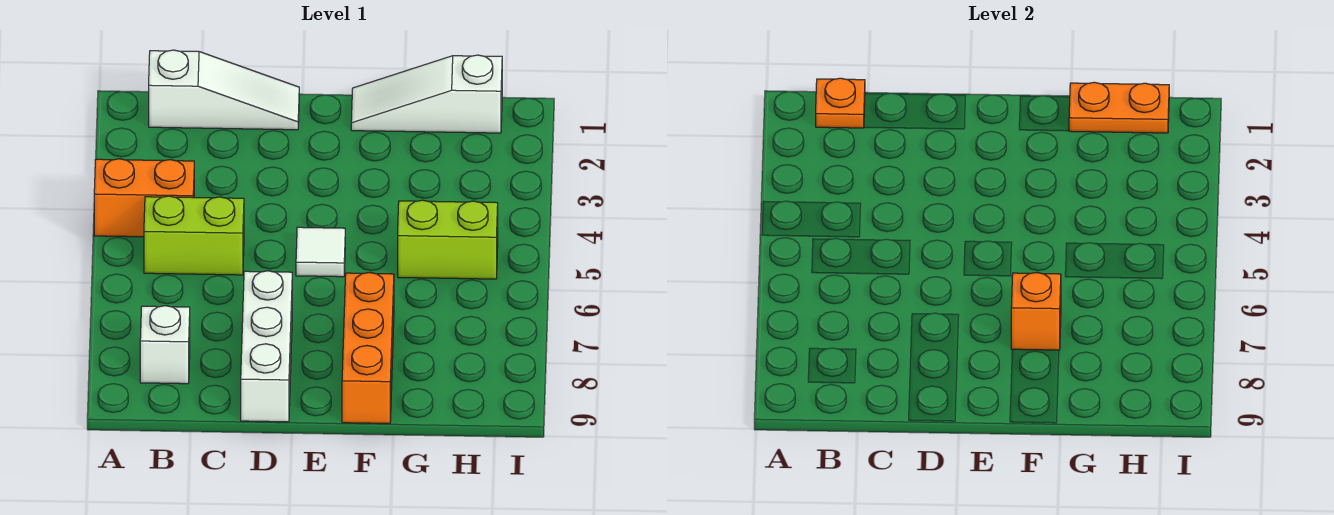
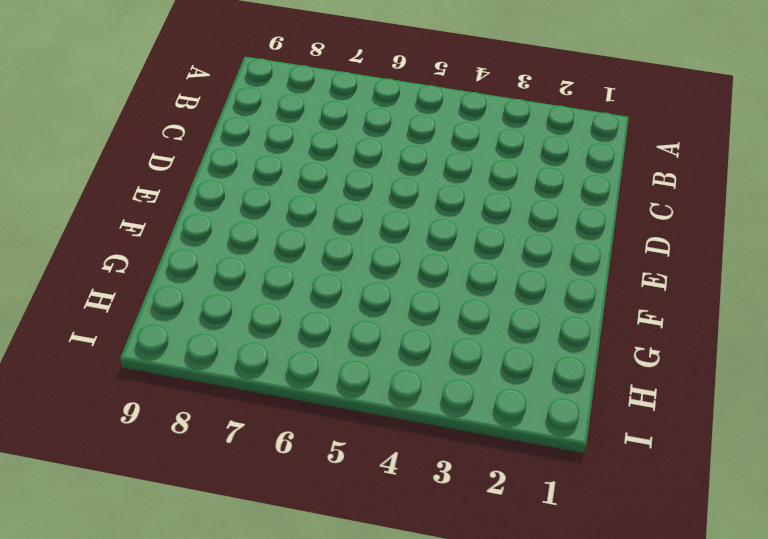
none -> orange 1x2 brick [94,159,194,237]
none -> white 1x3 slope [149,50,299,130]
none -> lime 1x2 brick [144,196,244,275]

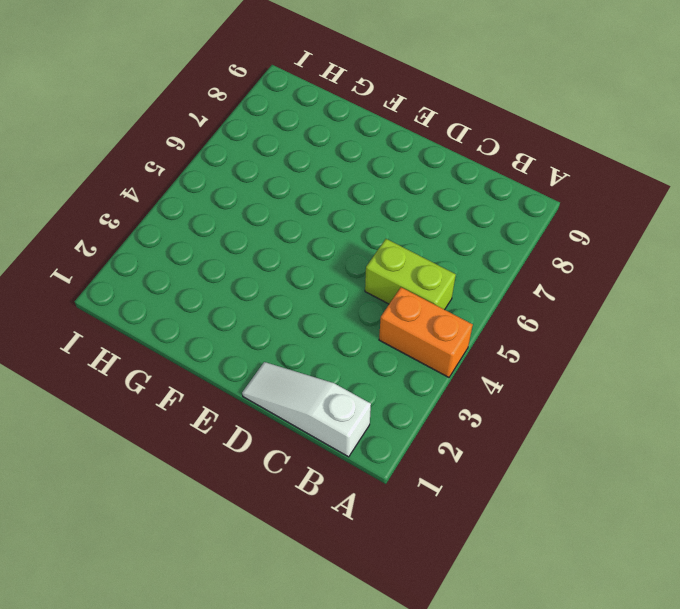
none -> white 1x1 brick [140,306,190,384]
none -> white 1x3 brick [241,271,292,422]
none -> white 1x1 tile [296,227,345,277]

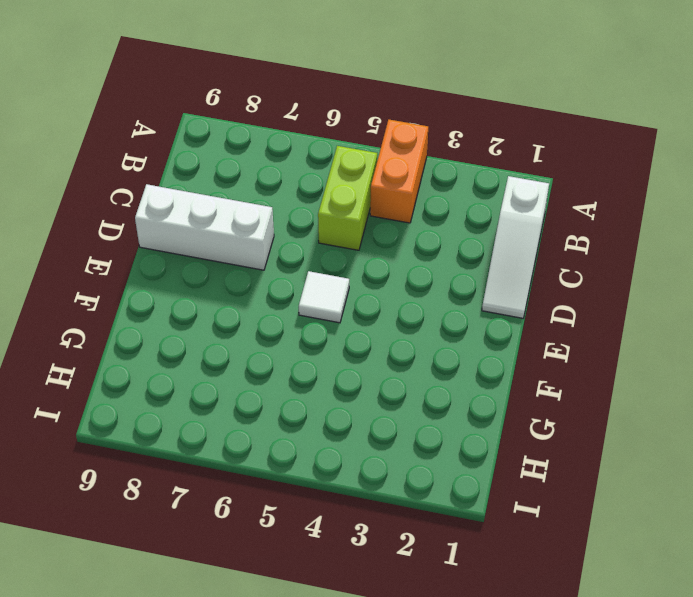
none -> white 1x1 brick [140,306,190,384]
none -> white 1x3 slope [351,55,502,133]
none -> orange 1x3 brick [342,273,394,423]

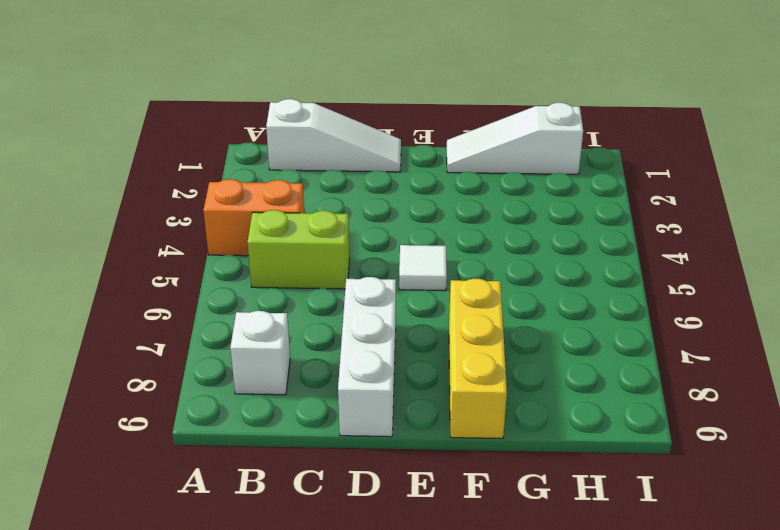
yellow 1x3 brick [449,279,507,439] -> orange 1x3 brick [342,273,394,423]
none -> lime 1x2 brick [398,200,498,279]
none -> orange 1x1 plate [816,78,865,128]
none -> orange 1x1 brick [1011,273,1061,350]

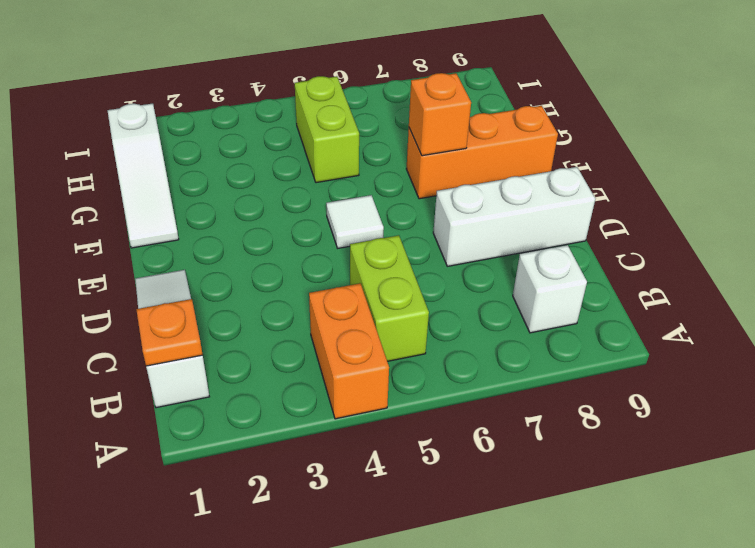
none -> orange 1x2 plate [1069,82,1169,133]

